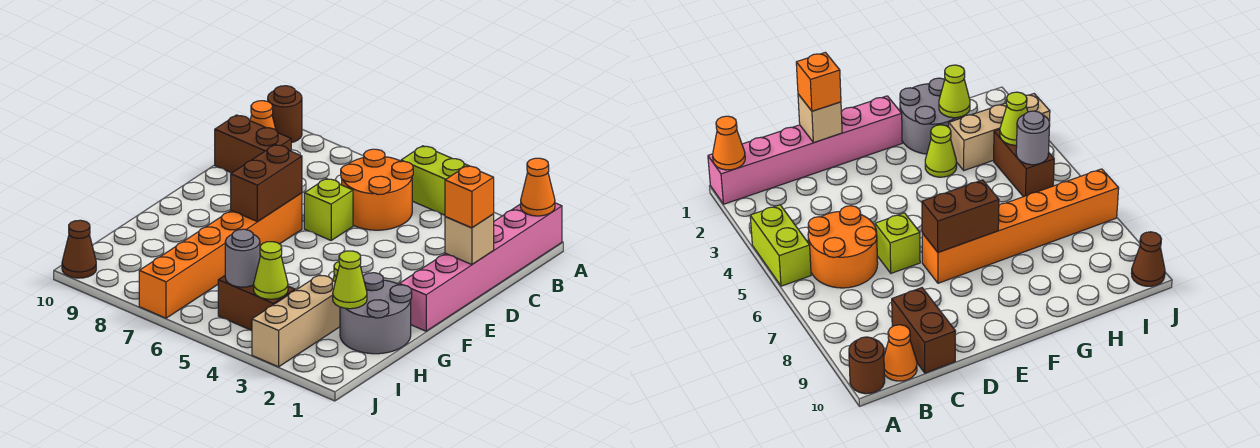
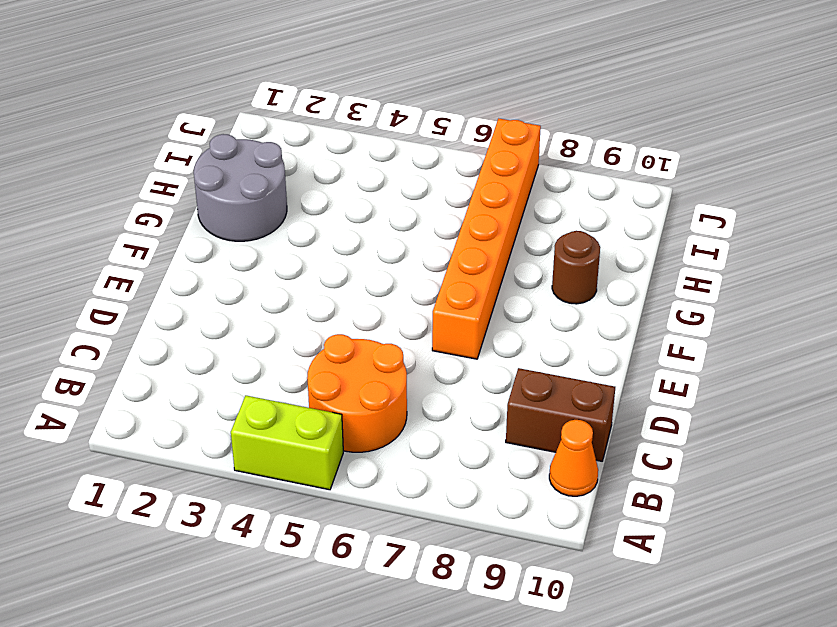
brown 1x1 round brick [552,231,600,304] -> brown 1x1 round brick moved to [268,86,302,143]
none -> pink 1x6 brick [399,203,562,331]
none -> lime 1x1 brick [304,179,353,240]
none -> lime 1x1 cone [925,125,957,177]

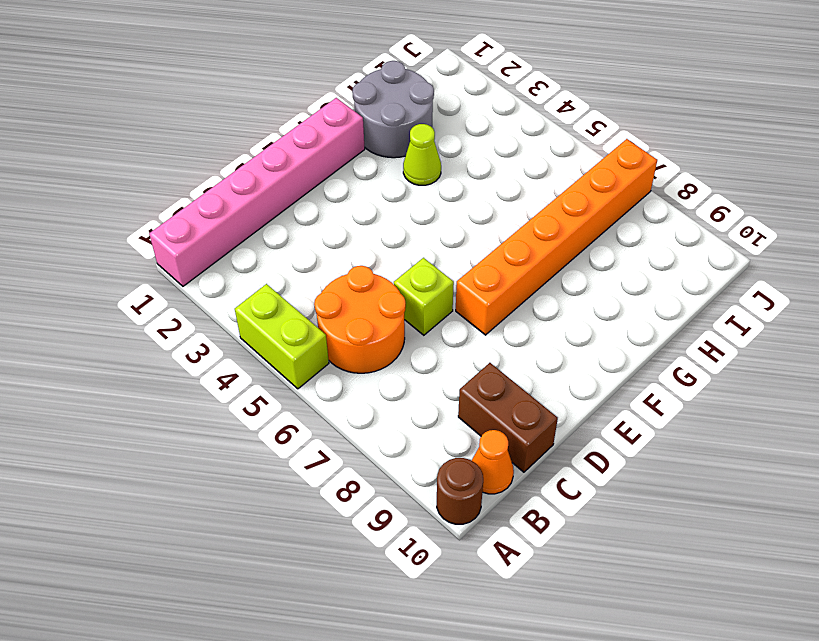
none -> tan 1x3 brick [252,275,340,367]
none -> brown 1x2 brick [218,276,295,331]
none -> brown 1x1 cone [62,220,96,278]

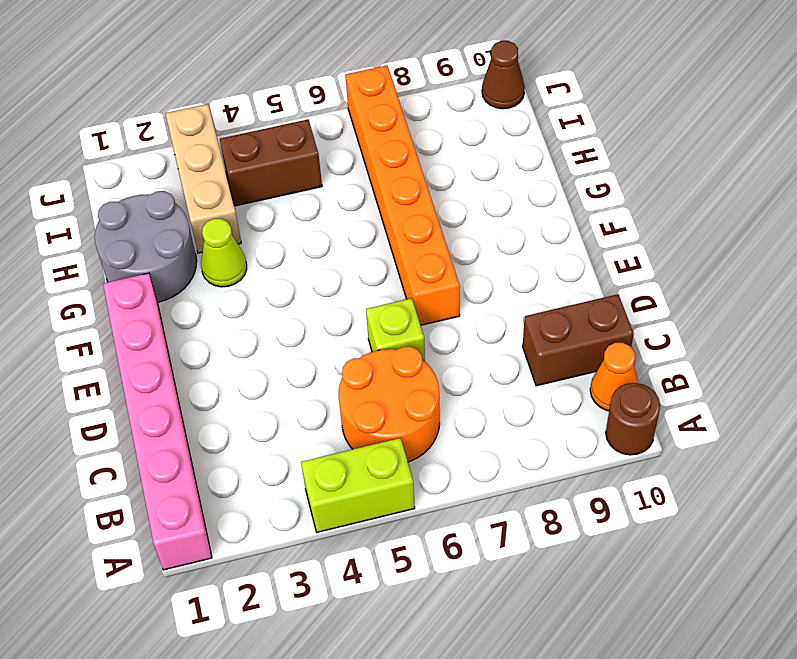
none -> orange 1x1 cone [521,158,555,216]
none -> tan 1x1 brick [445,214,494,265]
none -> brown 1x2 brick [231,145,302,221]

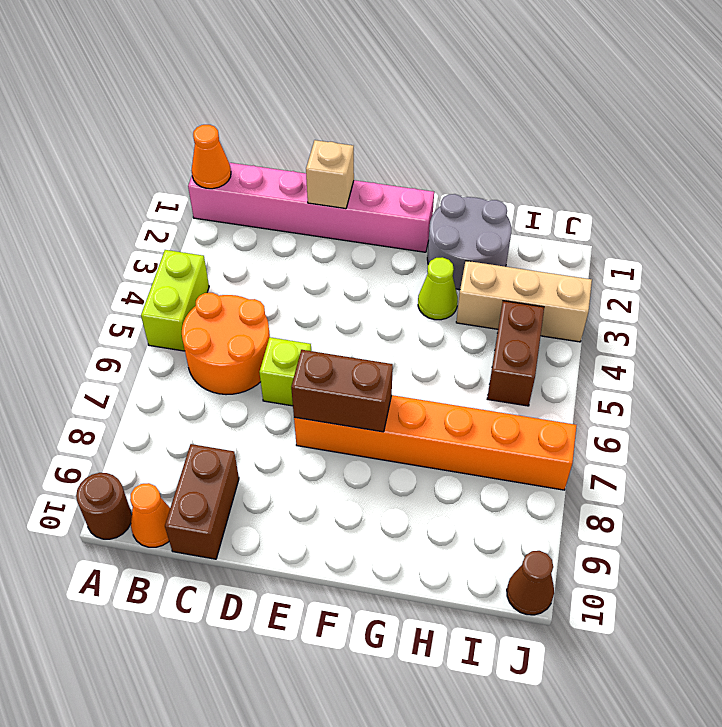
none -> lime 1x1 cone [333,251,367,309]
none -> lime 1x1 cone [254,242,288,299]
none -> grey 1x1 round brick [225,229,260,287]

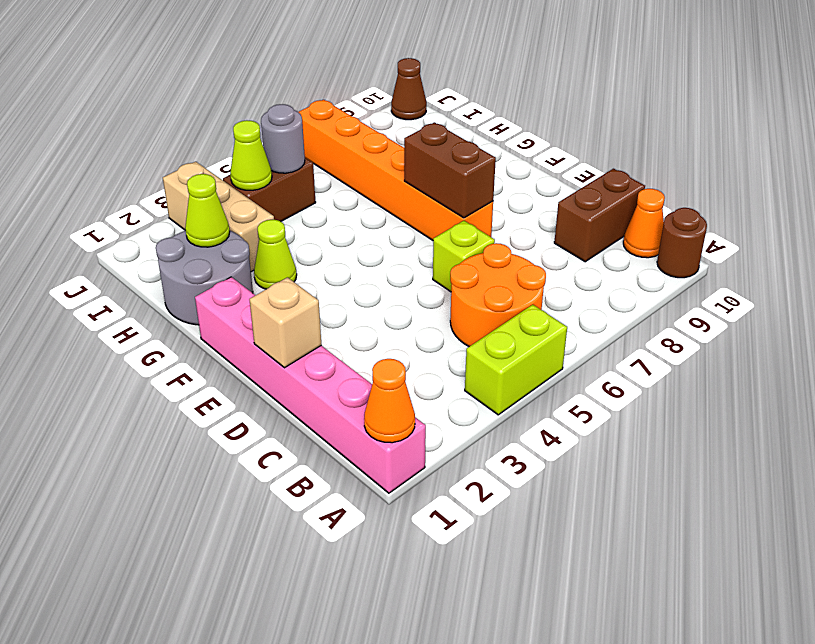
none -> orange 1x1 brick [445,166,494,228]

